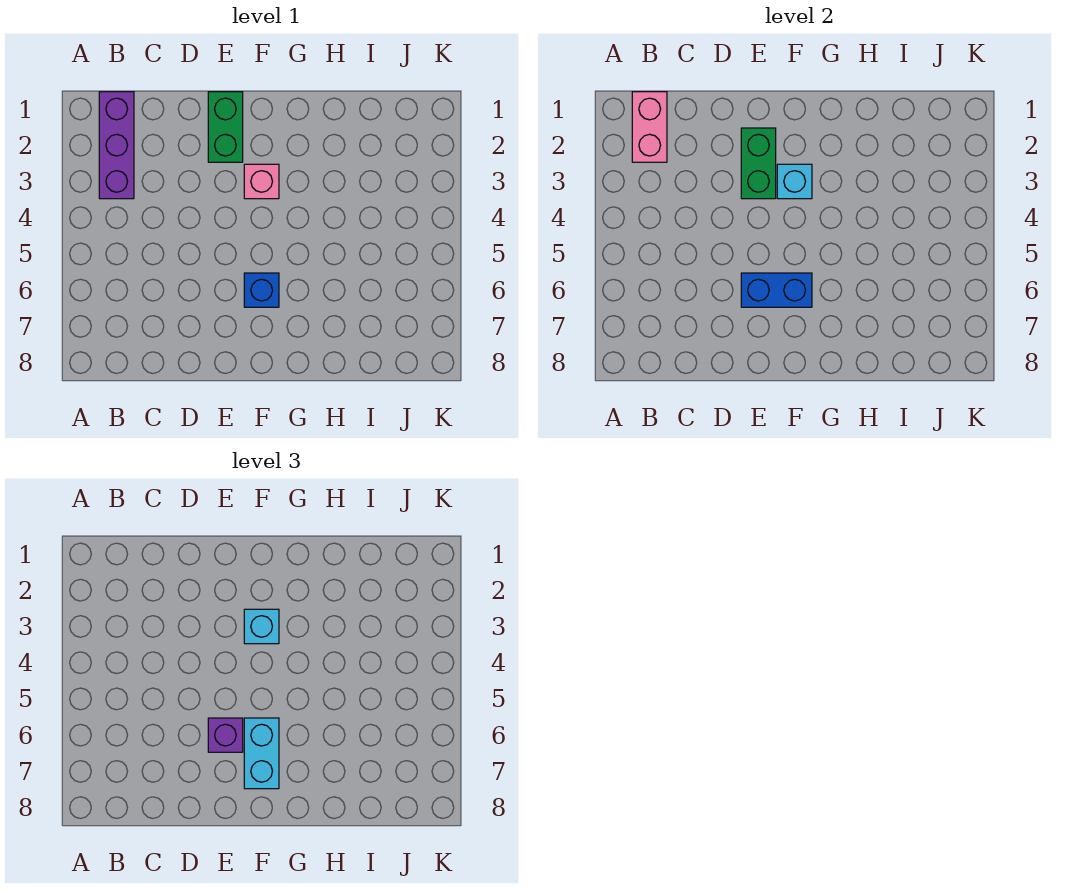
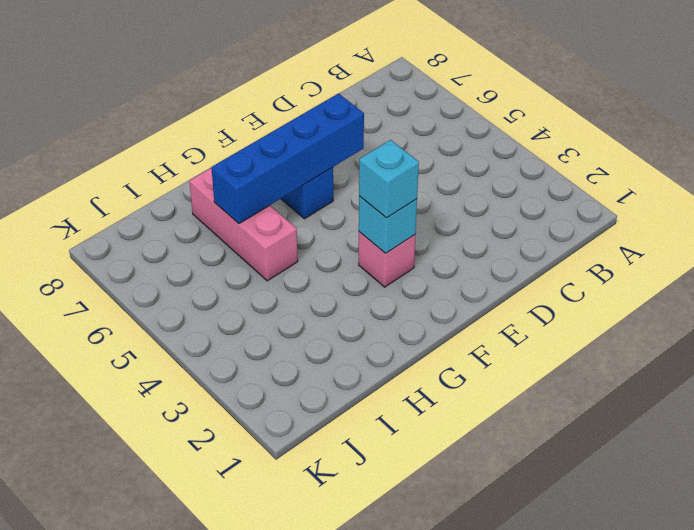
blue 1x4 brick [211,93,364,224] -> blue 1x2 brick [741,273,812,307]
pink 1x3 brick [189,168,298,281] -> none
none -> purple 1x3 brick [99,92,134,199]
none -> green 1x2 brick [208,92,243,162]

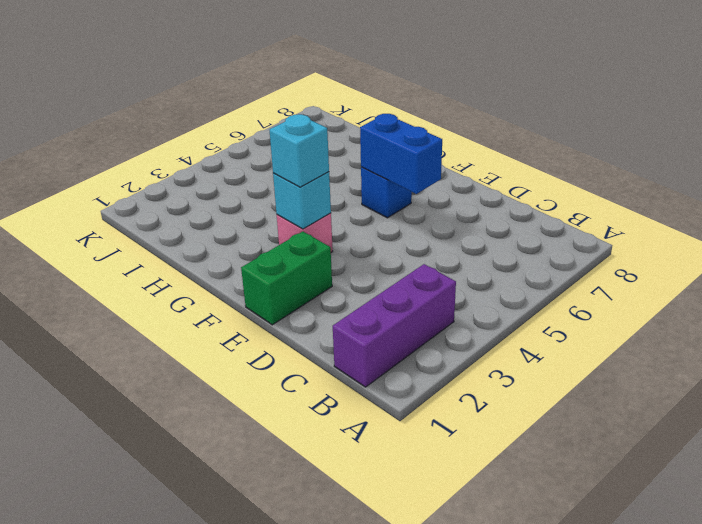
none -> pink 1x2 brick [632,92,667,162]
none -> green 1x2 brick [741,128,776,199]

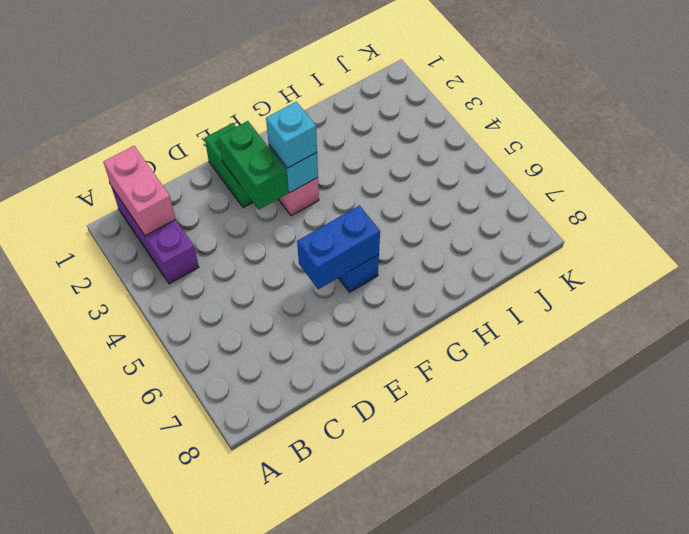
none -> purple 1x1 brick [208,718,243,752]
none -> cyan 1x2 brick [244,718,279,789]

